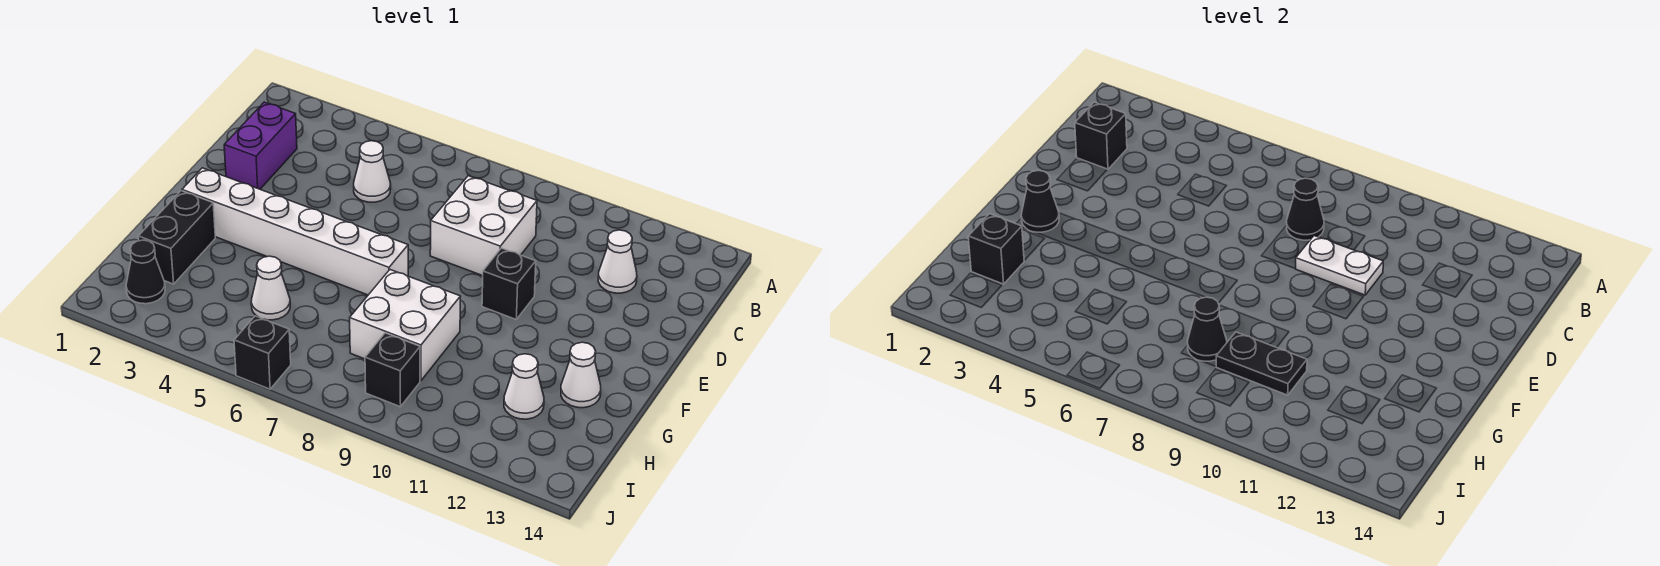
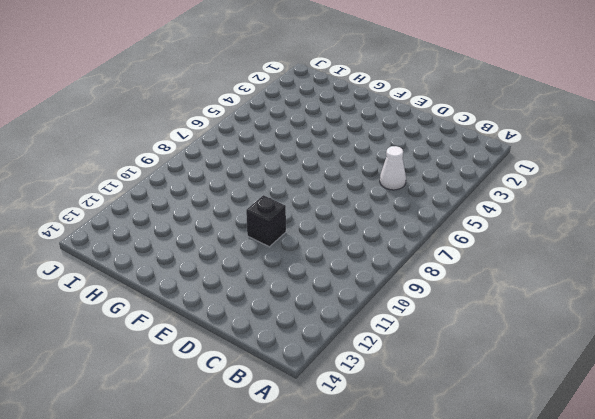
none -> purple 1x2 brick [224,102,297,189]
none -> white 2x2 brick [430,176,537,276]
none -> white 1x1 cone [598,230,637,293]

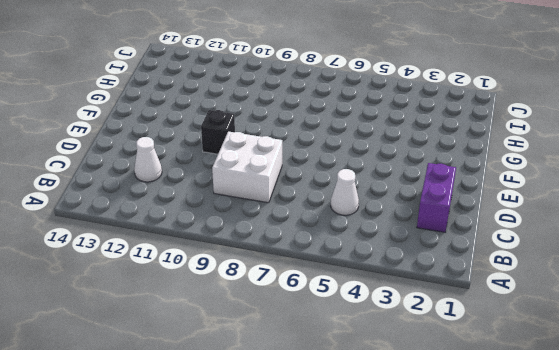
none -> white 1x6 brick [182,168,408,295]
none -> black 1x2 brick [138,191,215,284]
none -> white 2x2 brick [350,270,461,381]

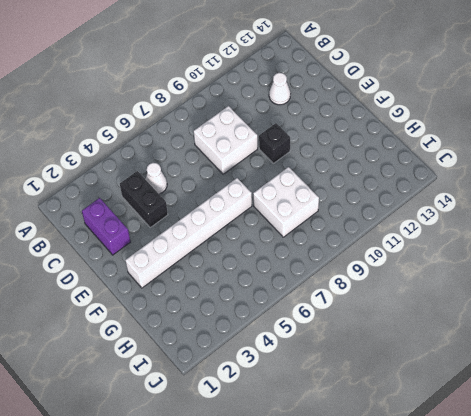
black 1x2 brick [120,171,168,228] -> black 1x2 brick moved to [138,191,215,284]
none -> white 1x1 cone [561,342,601,408]
none -> white 1x1 cone [251,256,290,320]
none -> white 1x1 cone [504,354,544,419]

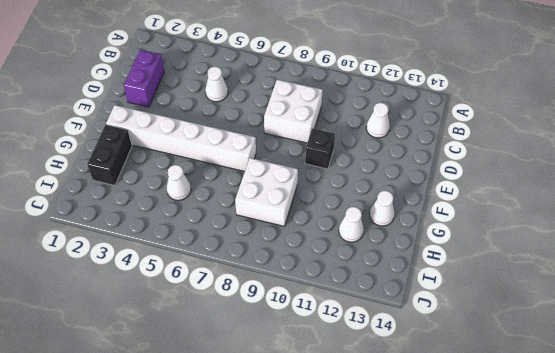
none -> black 1x1 cone [126,240,165,304]
none -> black 1x1 brick [365,333,420,407]
none -> black 1x1 brick [234,316,291,389]

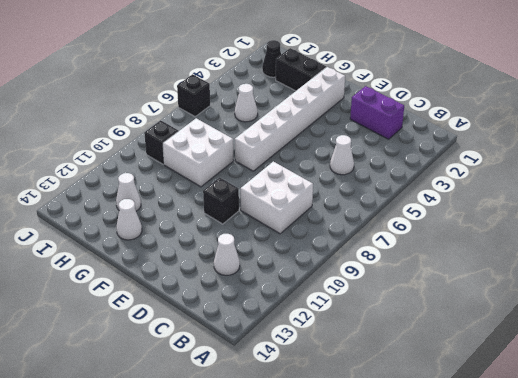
none -> black 1x1 brick [1075,102,1127,169]
none -> black 1x1 cone [1287,178,1324,240]
none -> white 1x2 plate [1295,236,1383,295]

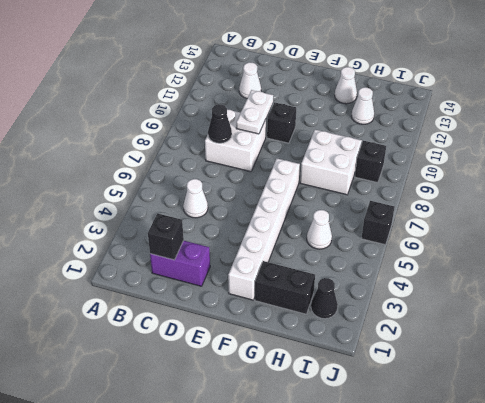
none -> black 1x1 cone [1021,170,1059,232]
none -> black 1x1 brick [968,214,1024,284]
none -> black 1x1 cone [1188,297,1227,361]

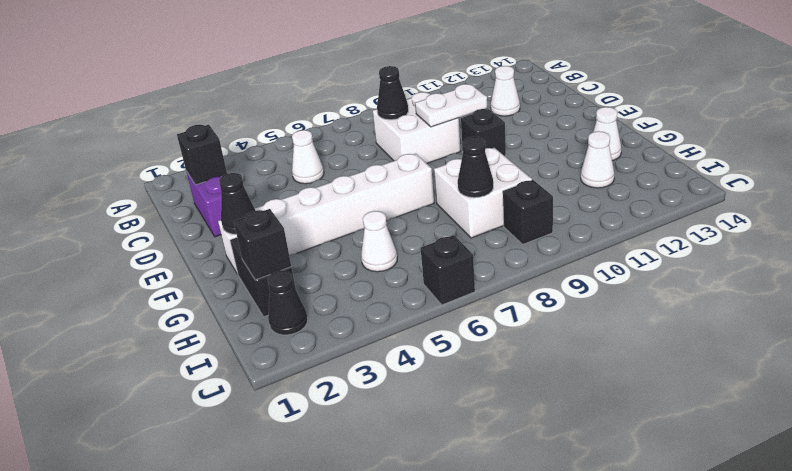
none -> black 1x2 plate [1216,332,1307,395]

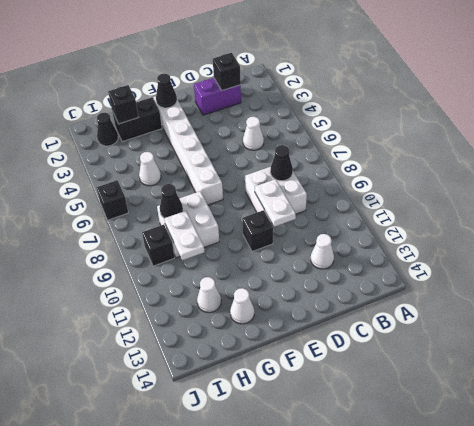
white 1x2 plate [164,211,204,260] -> black 1x2 plate [1216,332,1307,395]

